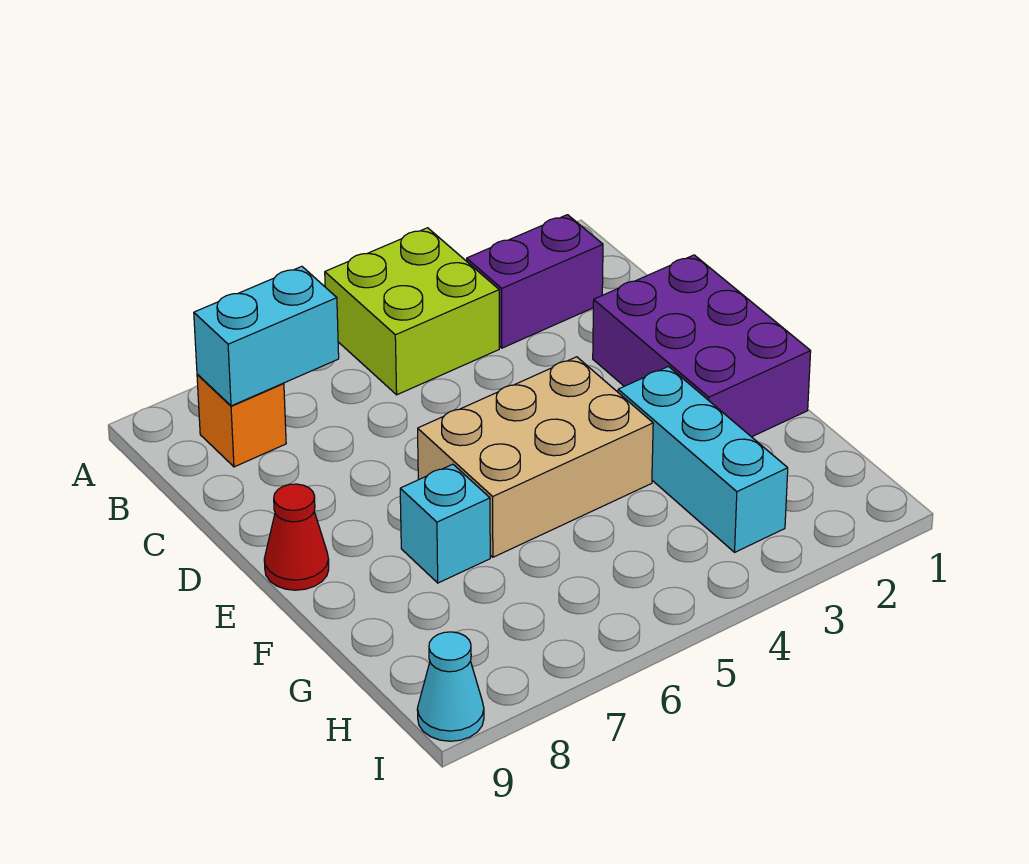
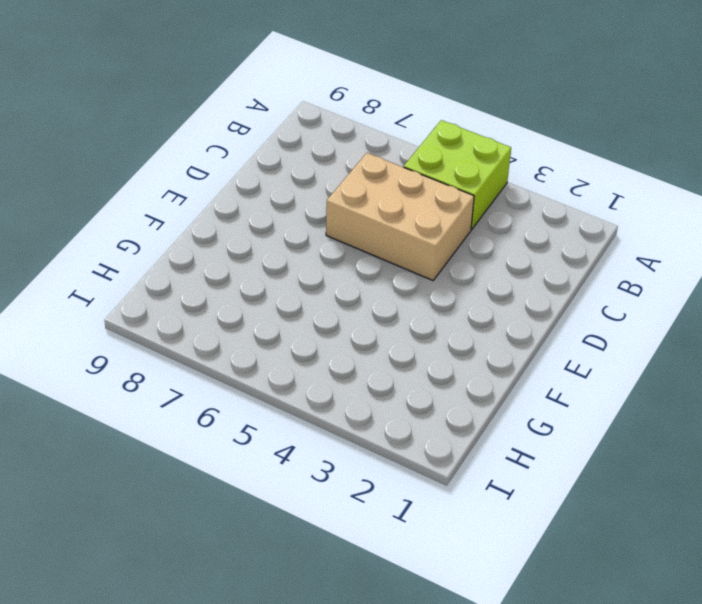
tan 2x3 brick [326,153,474,280] -> tan 2x3 brick moved to [418,357,653,557]
none -> purple 1x2 brick [467,215,603,348]
none -> orange 1x1 brick [197,375,286,467]

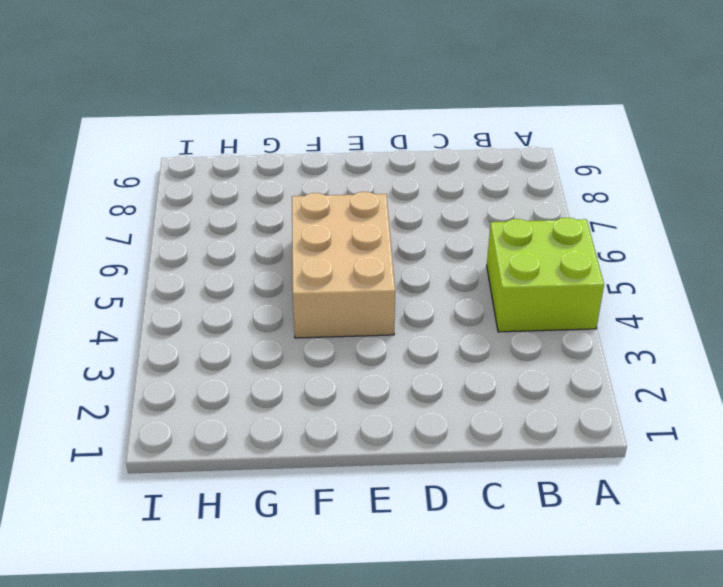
none -> purple 1x2 brick [467,215,603,348]
none -> orange 1x1 brick [197,375,286,467]

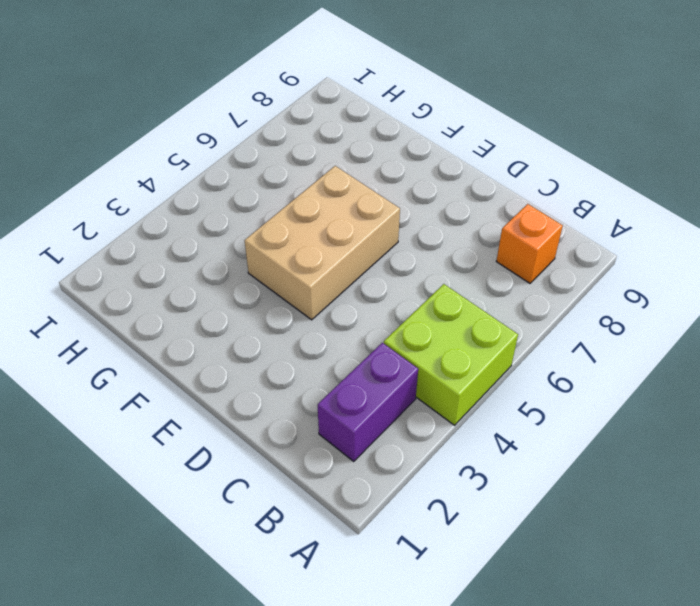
none -> purple 2x3 brick [593,255,811,437]
none -> red 1x1 cone [264,484,329,590]

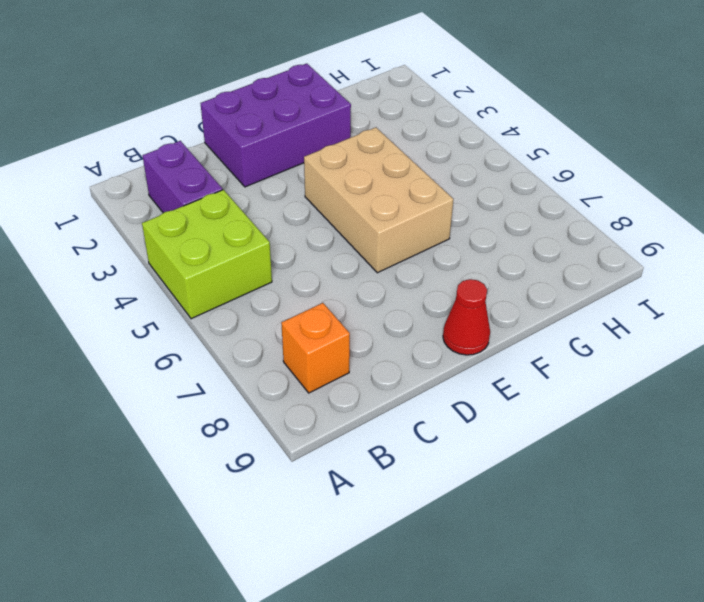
none -> cyan 1x3 brick [618,367,788,552]
none -> cyan 1x1 brick [400,464,490,583]

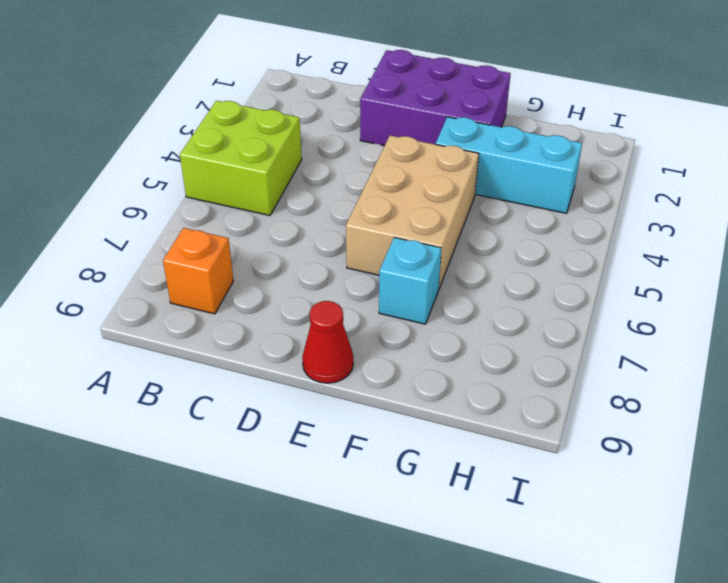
none -> purple 1x2 brick [467,215,603,348]
none -> cyan 1x1 cone [417,632,484,741]

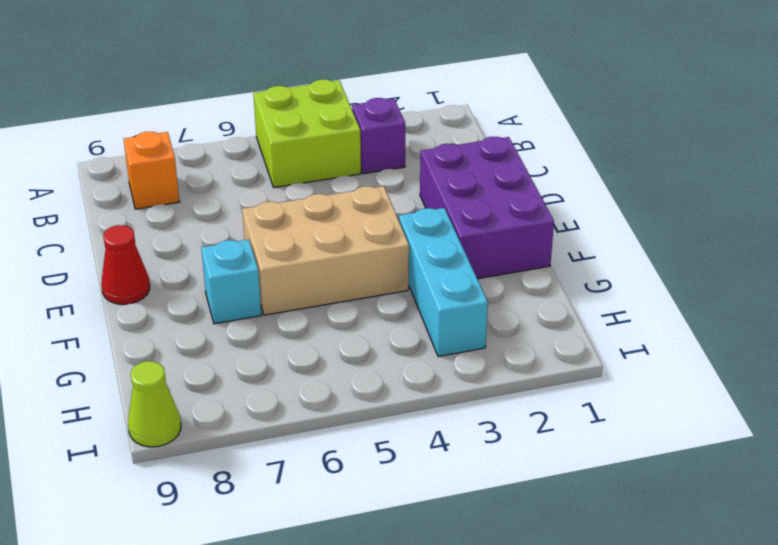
purple 1x1 brick [352,98,405,174] -> purple 1x2 brick [467,215,603,348]
lime 1x1 cone [128,361,181,447] -> cyan 1x1 cone [417,632,484,741]
none -> cyan 1x2 brick [194,266,339,406]

